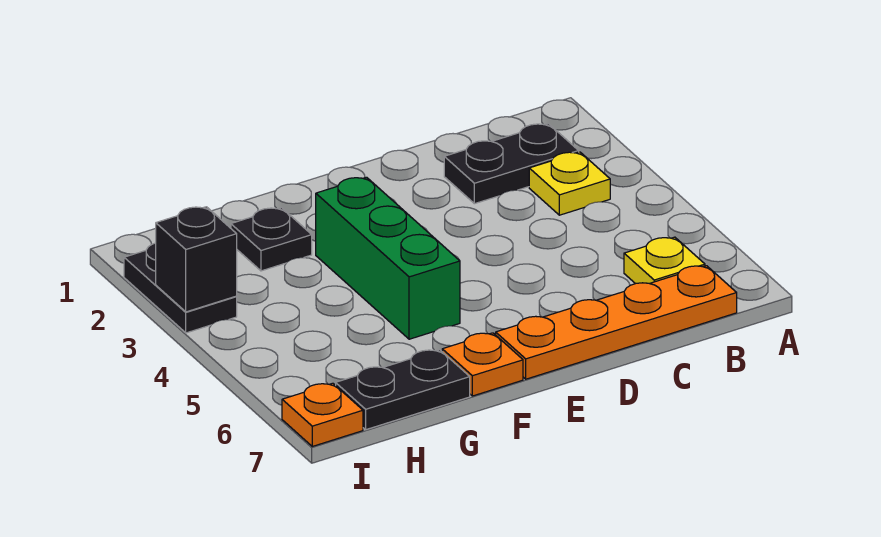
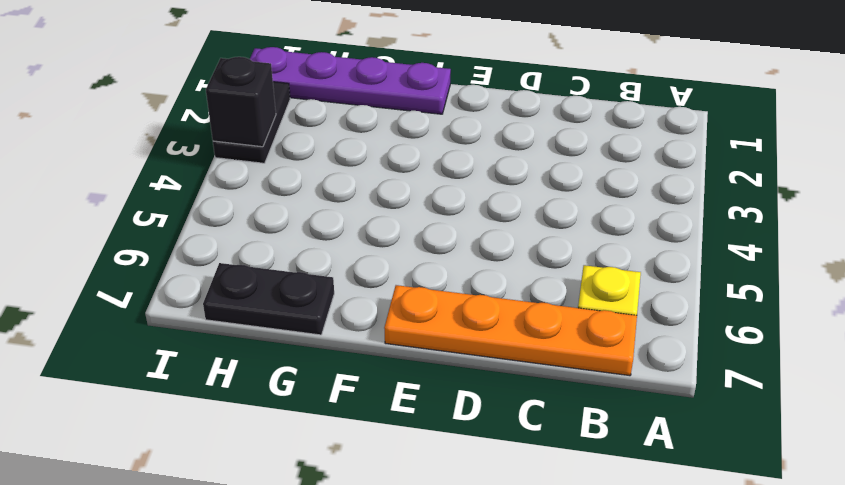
purple 1x4 plate [250,47,451,114] -> none
none -> black 1x2 plate [444,124,579,204]
none -> yellow 1x1 plate [529,152,610,215]

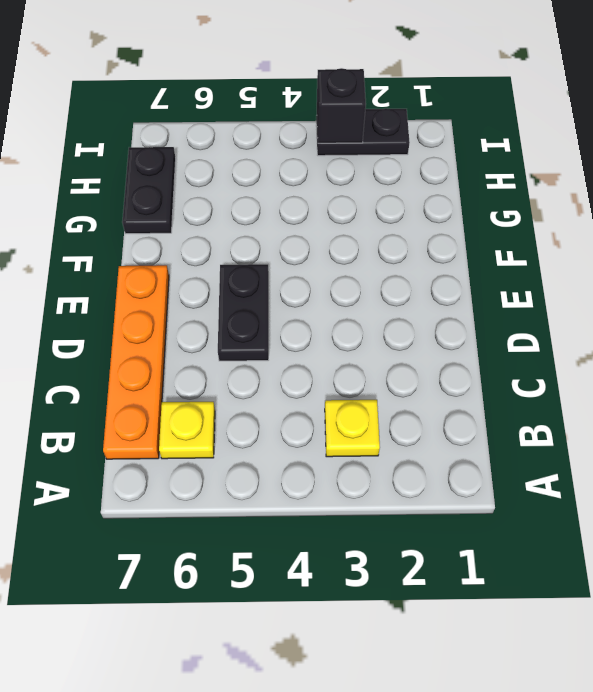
black 1x2 plate [218,264,269,361] -> black 1x2 plate moved to [444,124,579,204]
none -> green 1x3 brick [316,177,460,339]
none -> orange 1x1 plate [442,333,523,396]

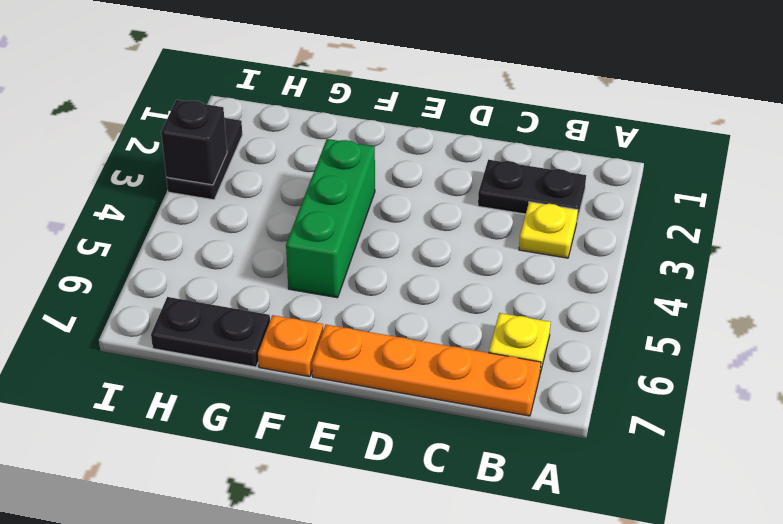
none -> black 1x1 plate [231,208,312,271]
none -> orange 1x1 plate [282,383,363,446]

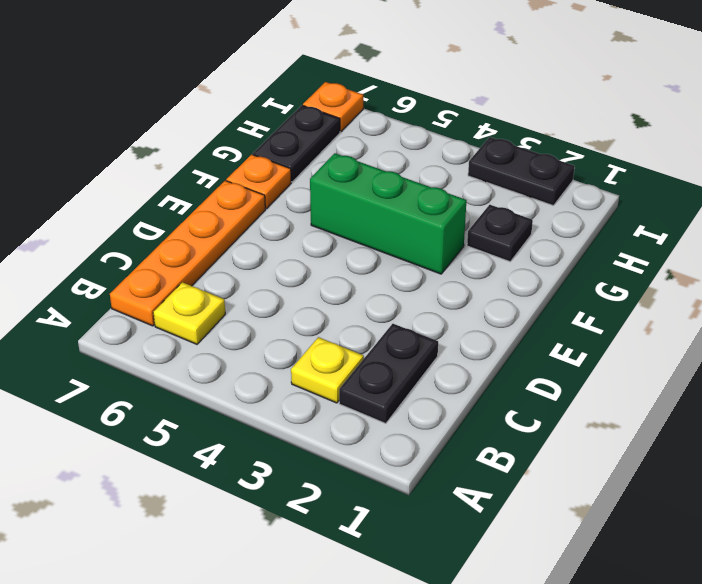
none -> black 1x1 brick [156,207,237,312]

